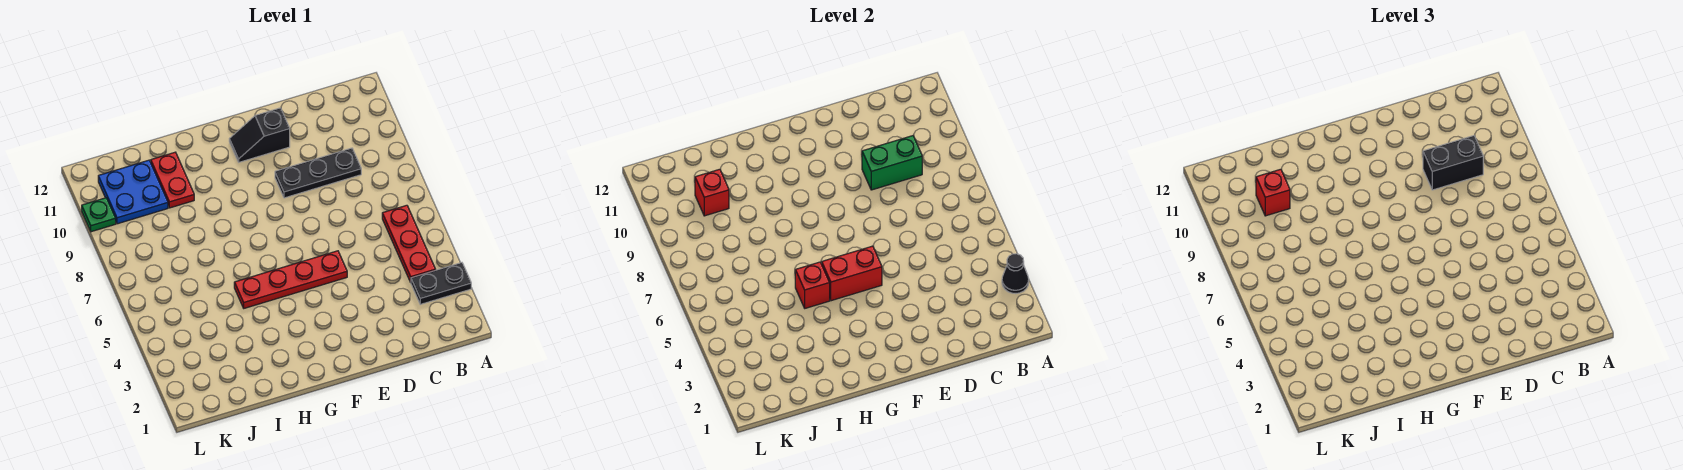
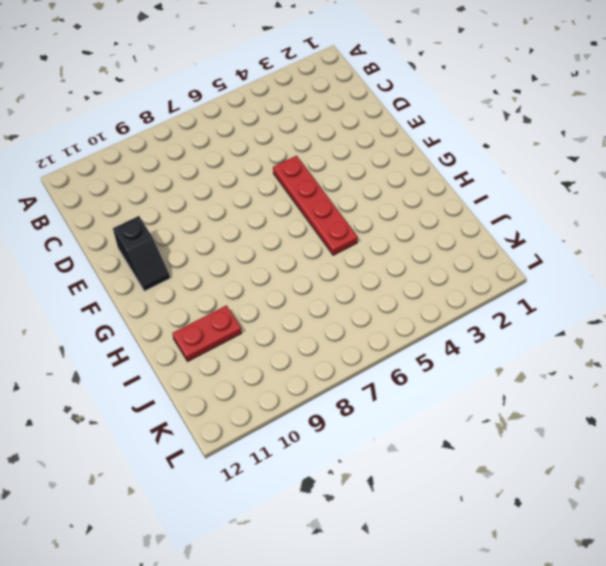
none -> black 1x2 plate [411,263,471,304]
none -> red 1x3 plate [382,205,436,282]
none -> black 1x3 plate [275,148,361,198]

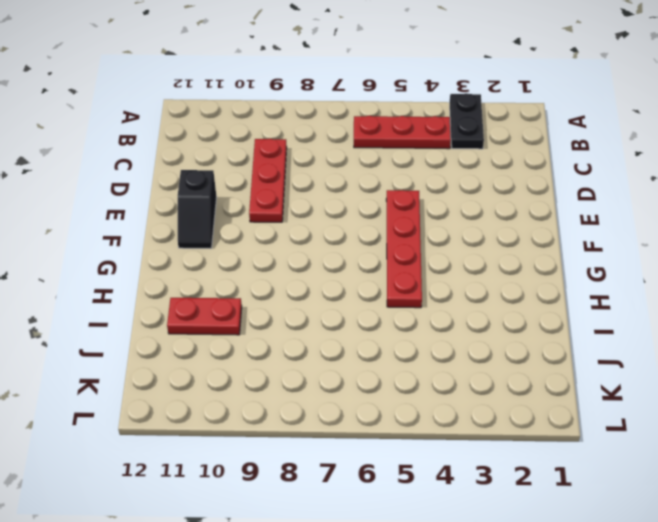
red 1x3 plate [249,139,287,222] -> black 1x3 plate [275,148,361,198]
none -> blue 2x2 plate [98,160,168,224]
none -> green 1x1 plate [82,198,116,232]
none -> black 1x1 cone [1002,254,1029,294]

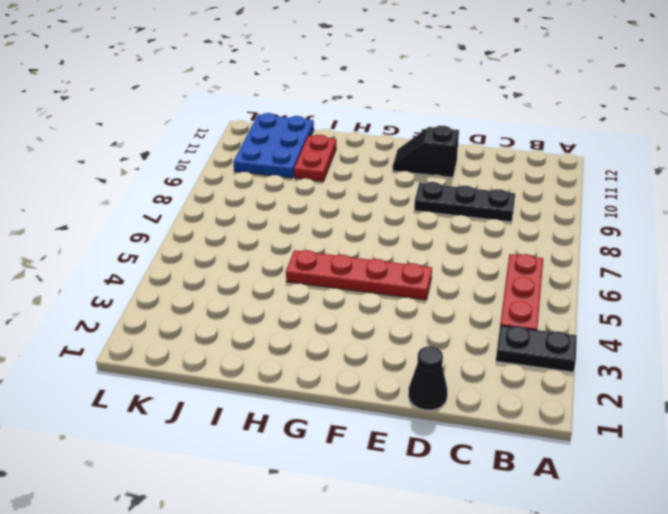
black 1x1 cone [409,346,447,410] -> black 1x1 cone moved to [1002,254,1029,294]
blue 2x3 plate [233,113,314,178] -> blue 2x2 plate [98,160,168,224]
none -> green 1x1 plate [82,198,116,232]
none -> green 1x2 brick [862,136,922,190]
none -> red 1x2 brick [822,246,882,301]

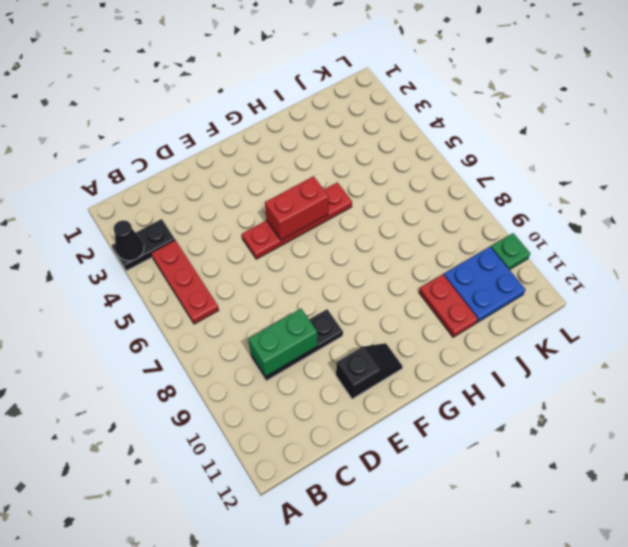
none -> red 1x1 brick [795,262,830,308]
none -> red 1x1 brick [695,169,729,216]
none -> black 1x2 brick [1423,136,1483,190]

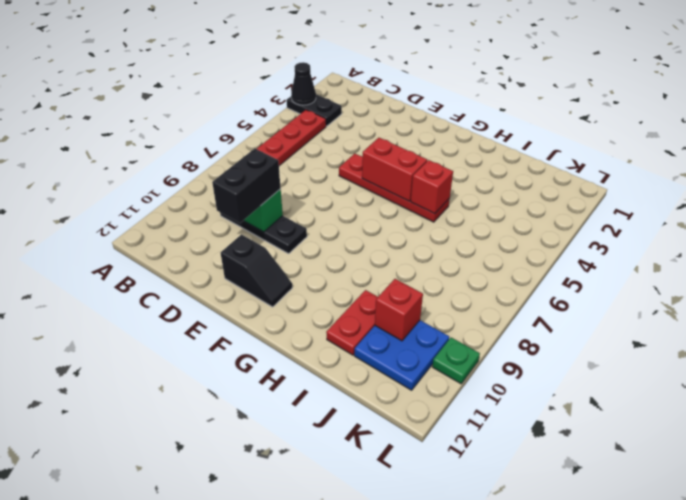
black 1x2 brick [212,149,281,223] -> black 1x2 brick turned to [1423,136,1483,190]
none -> red 1x1 brick [1256,169,1290,216]

